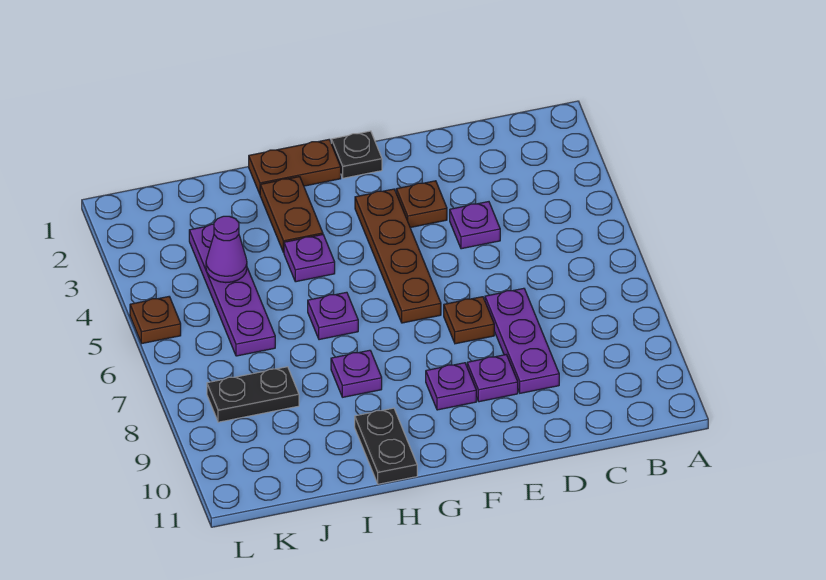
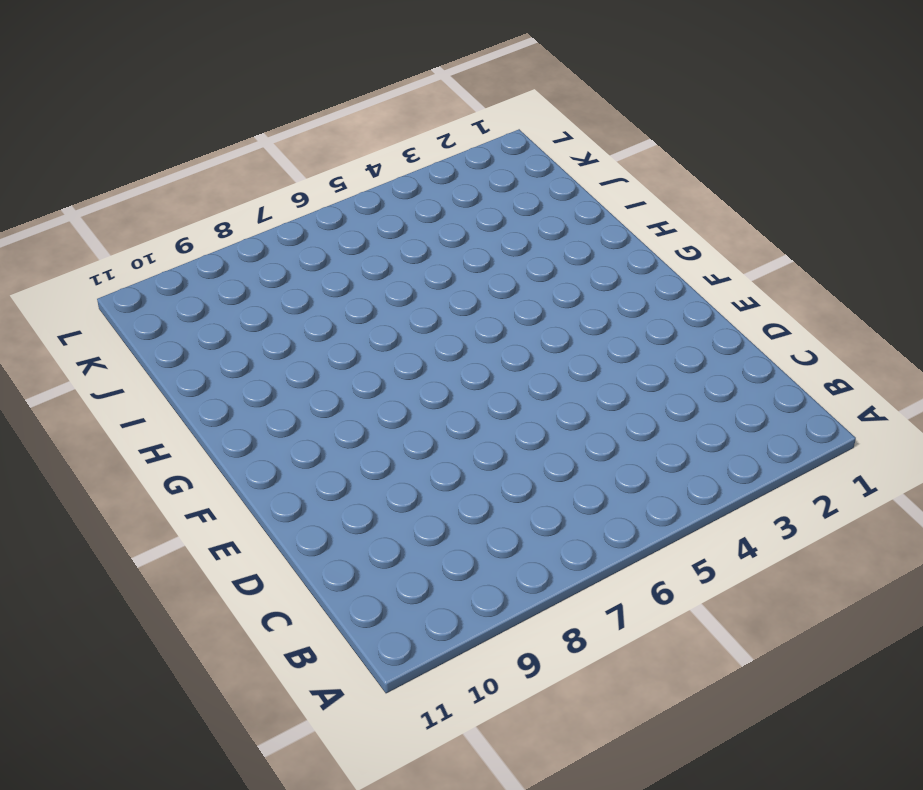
none -> purple 1x1 plate [450,202,500,249]
none -> purple 1x3 plate [485,288,559,393]
none -> brown 1x1 plate [396,181,447,228]

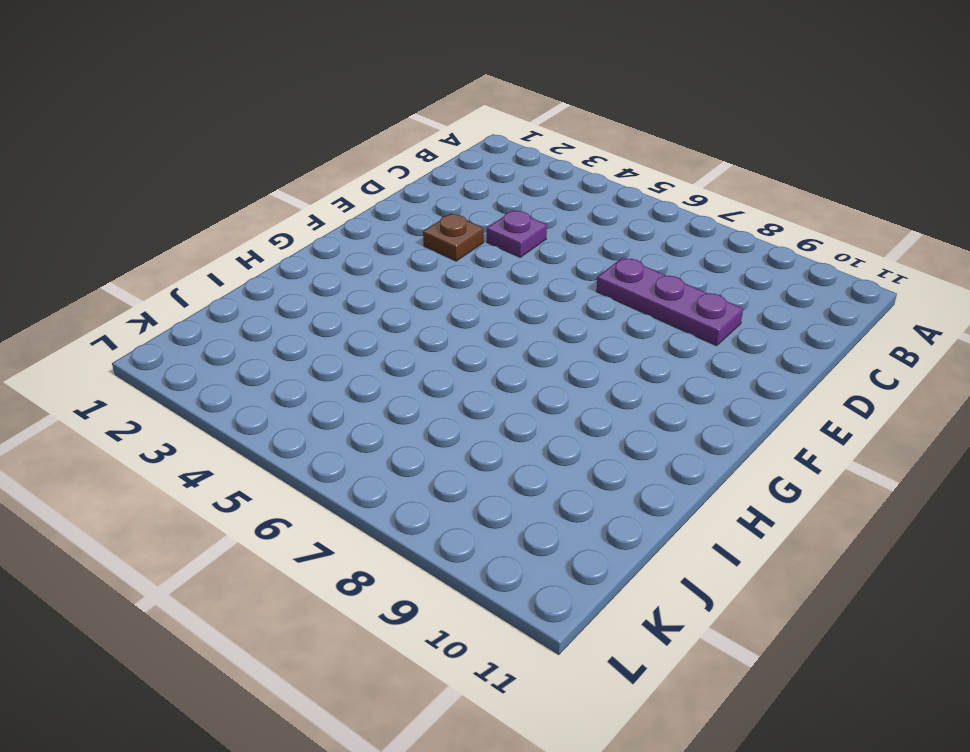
none -> brown 1x1 plate [444,297,494,344]
none -> purple 1x1 plate [467,355,518,402]
none -> black 1x1 plate [331,131,382,178]

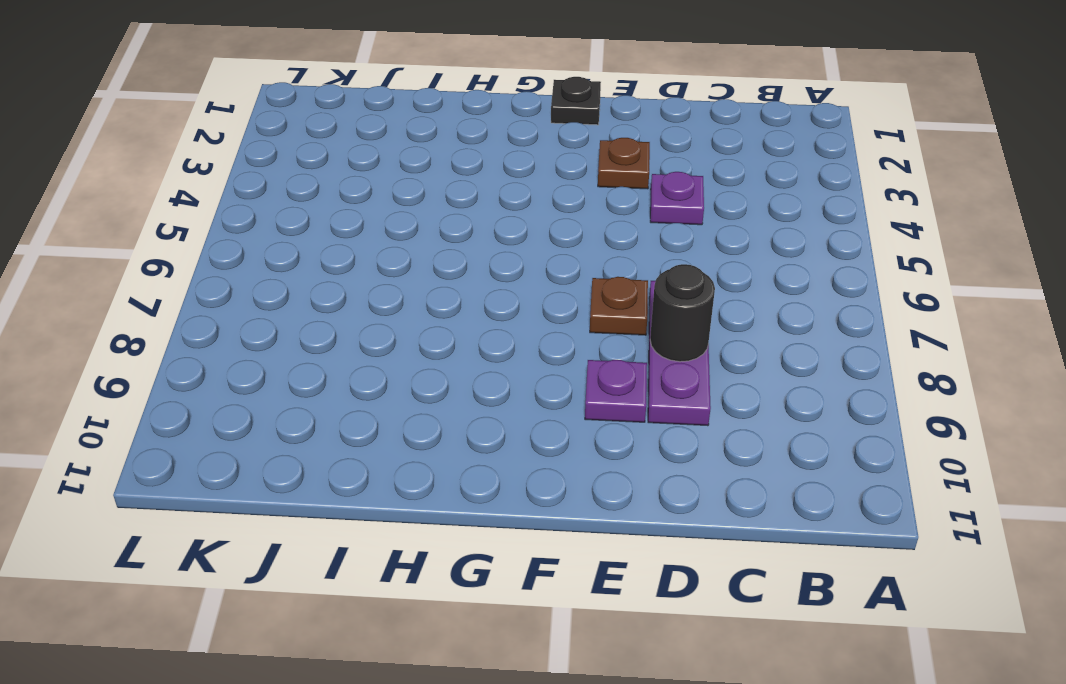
black 1x1 round brick [650,264,715,362] -> none
none -> brown 1x4 plate [355,189,441,323]
none -> purple 1x1 plate [426,363,476,410]
none -> brown 1x2 plate [249,140,341,194]

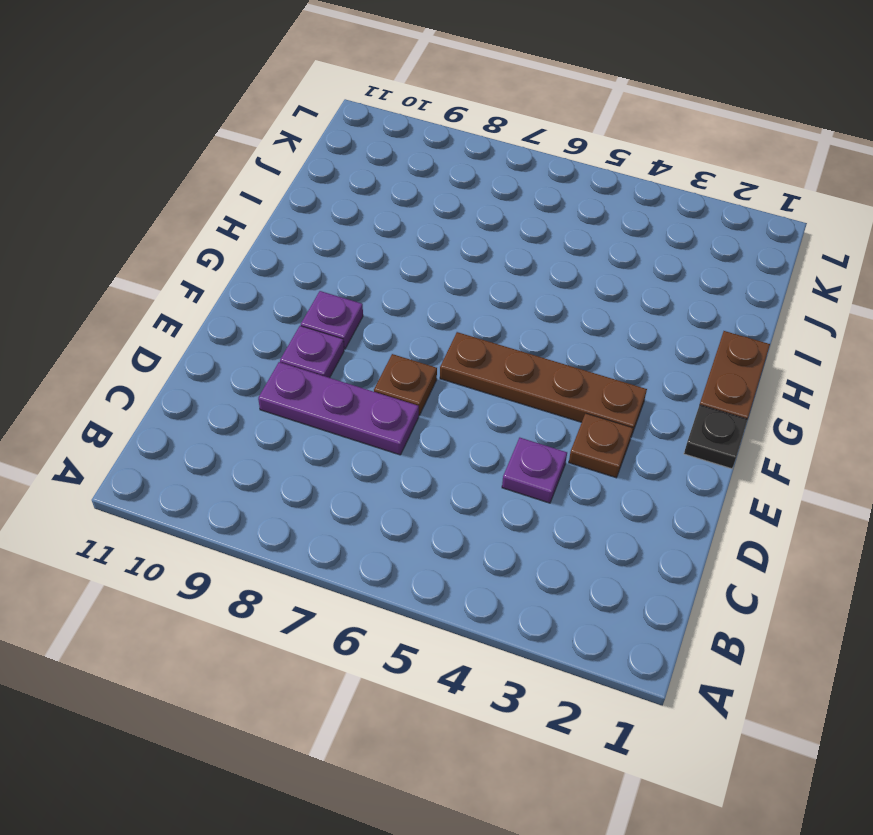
none -> brown 1x2 plate [260,177,323,253]
none -> purple 1x1 plate [284,235,335,282]
none -> purple 1x1 plate [308,292,358,340]

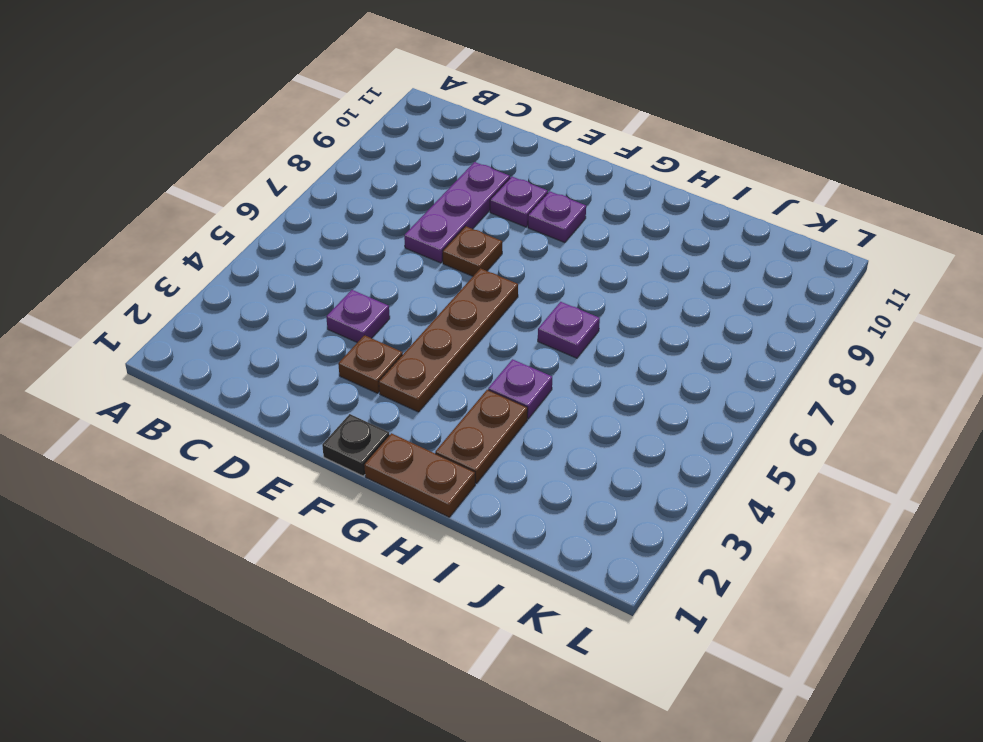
none -> purple 1x1 plate [331,350,382,397]
none -> black 1x2 plate [355,408,417,484]
none -> purple 1x4 plate [189,224,275,356]

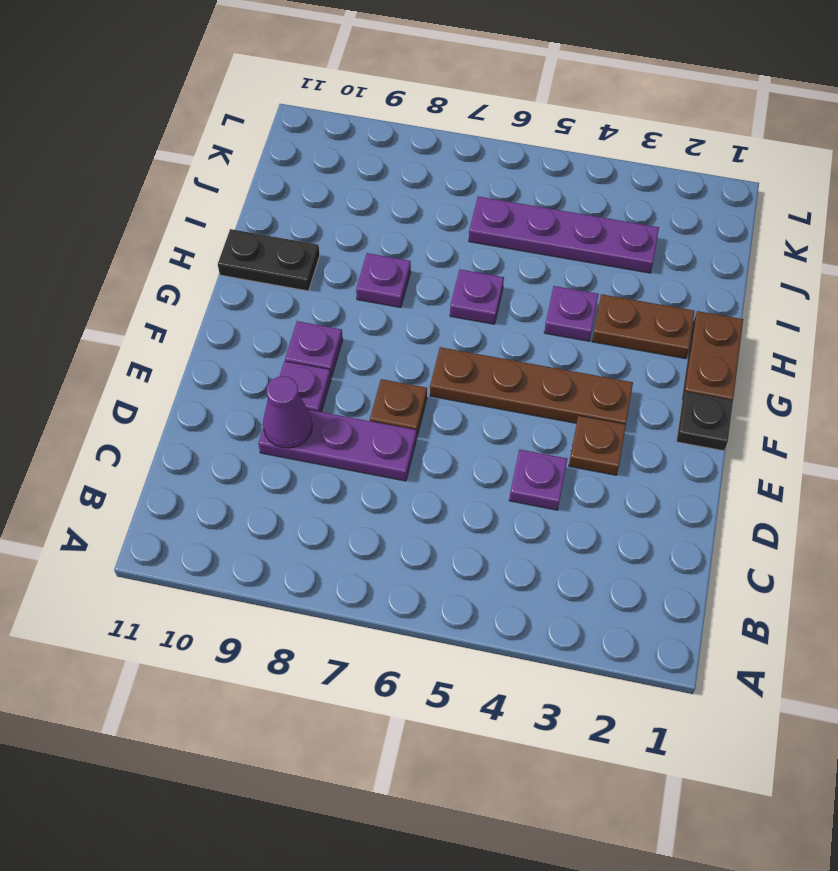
purple 1x1 cone [263,376,312,448] -> purple 1x1 cone moved to [206,216,247,283]
none -> black 1x2 plate [207,367,299,422]
none -> brown 1x1 plate [130,297,181,344]

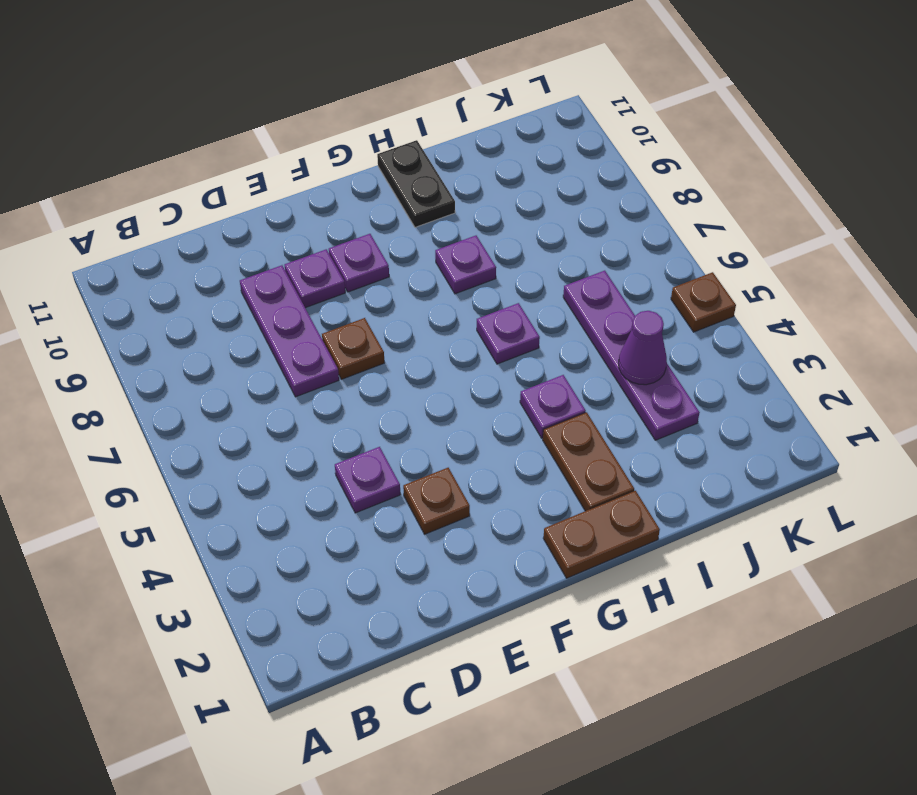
none -> black 1x1 plate [331,131,382,178]
none -> brown 1x4 plate [355,189,441,323]
none -> black 1x2 plate [207,367,299,422]

